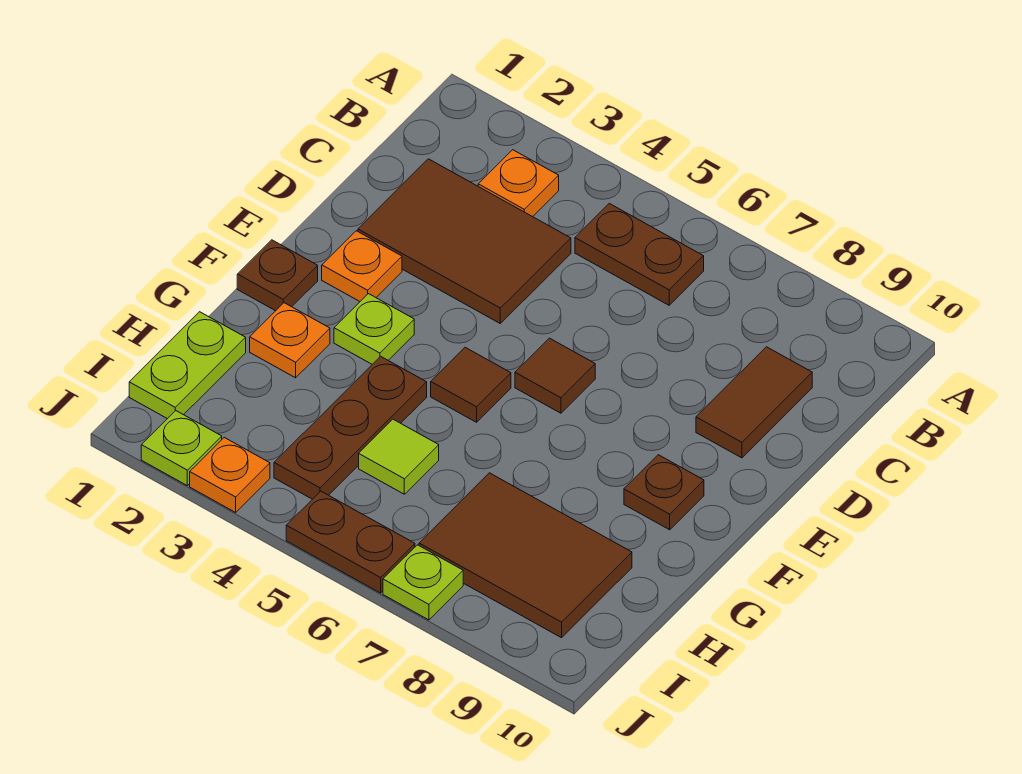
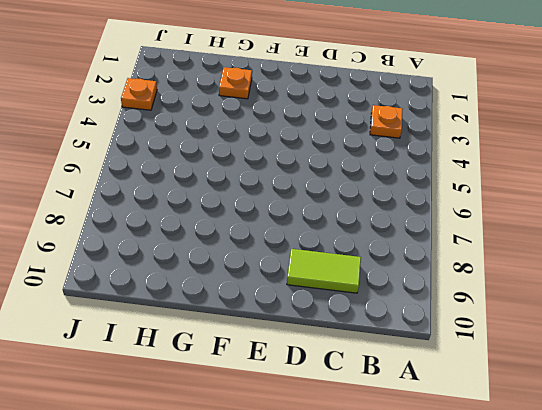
lime 1x2 tile [287,249,361,293] -> brown 1x2 tile [696,347,812,458]
none -> brown 1x2 plate [575,203,704,305]
none -> brown 2x3 tile [358,159,571,323]
none -> orange 1x1 plate [322,231,402,301]

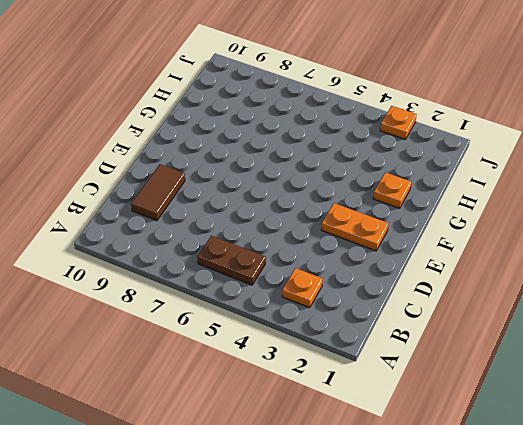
orange 1x2 plate [322,203,388,251] -> orange 1x1 plate [322,231,402,301]
none -> brown 2x3 tile [358,159,571,323]
none -> brown 1x1 tile [515,338,595,413]
none -> brown 1x1 plate [237,240,318,311]

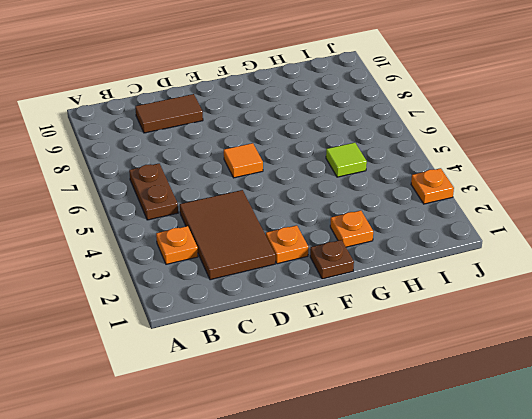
orange 1x1 tile [224,143,263,178] -> brown 1x1 tile [515,338,595,413]
none -> lime 1x1 plate [334,294,414,364]
none -> brown 1x1 tile [431,347,511,422]
none -> brown 1x1 plate [624,455,704,530]

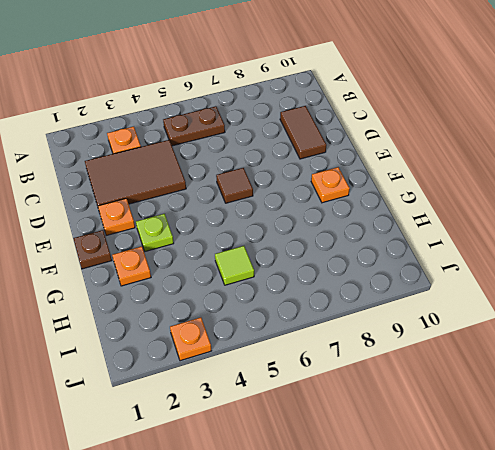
orange 1x1 plate [311,167,350,203] -> brown 1x1 plate [624,455,704,530]
none -> brown 1x1 tile [431,347,511,422]
none -> brown 1x3 plate [274,356,427,499]
none -> lime 1x2 plate [129,312,246,419]

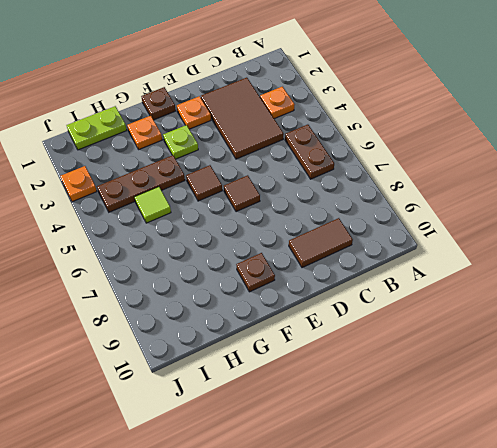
none -> brown 2x3 tile [419,473,632,638]
none -> lime 1x1 plate [141,411,222,485]
none -> brown 1x2 plate [286,491,415,593]

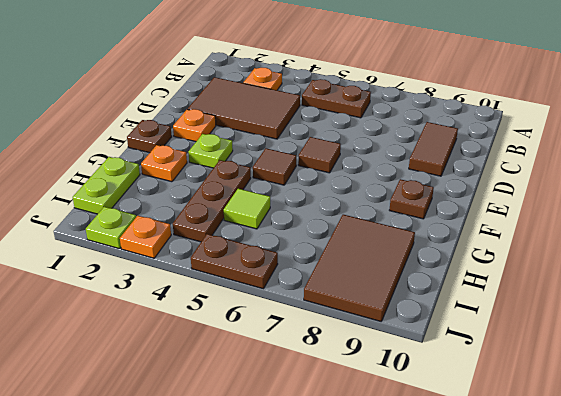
brown 2x3 tile [304,215,415,321] -> brown 2x3 tile turned to [419,473,632,638]
none -> lime 1x1 plate [383,545,463,620]

